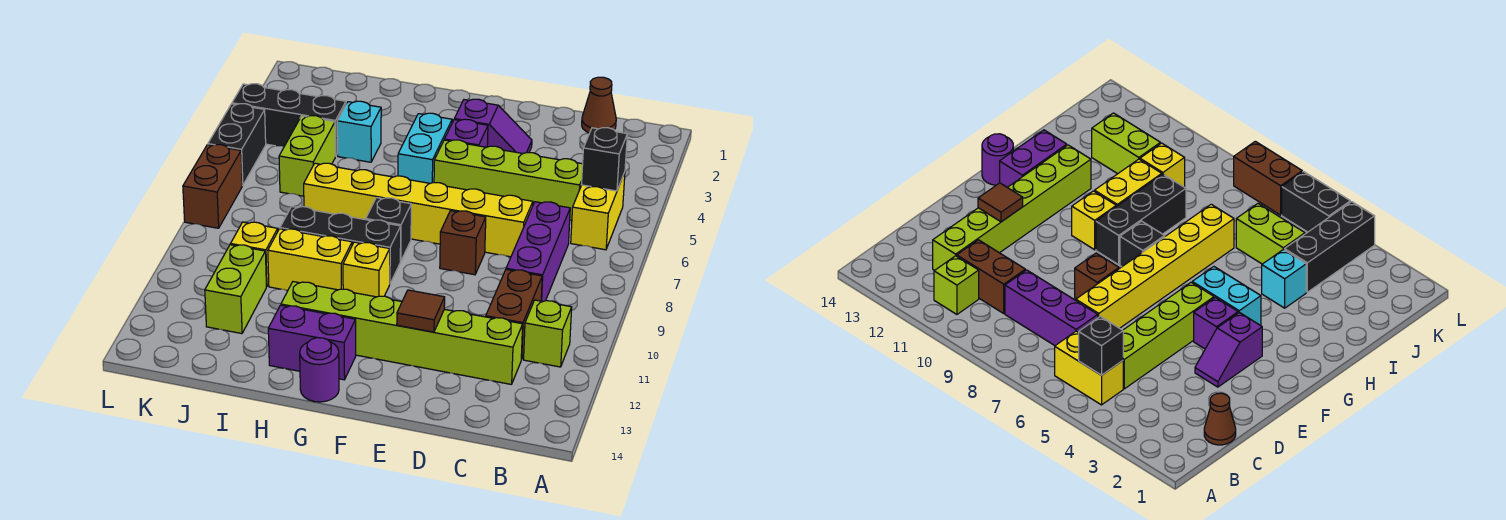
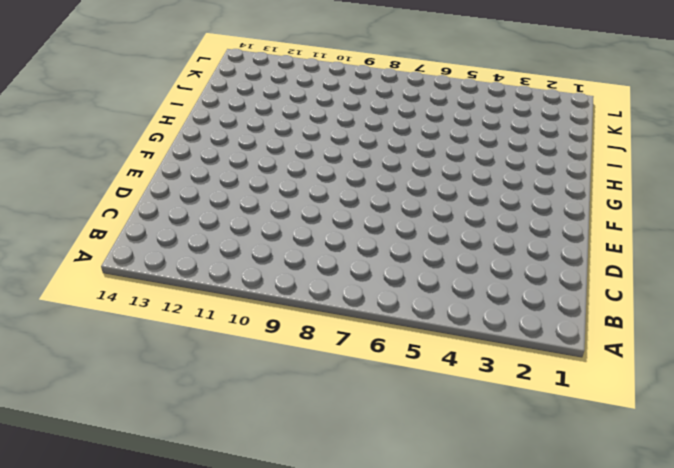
none -> yellow 1x2 brick [571,172,625,250]
none -> lime 1x1 brick [524,300,572,367]
none -> brown 1x1 cone [582,77,616,133]

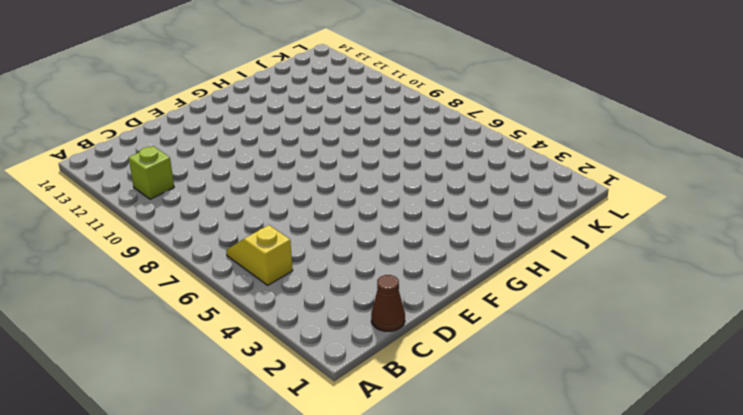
yellow 1x2 slope [226,225,293,285] -> yellow 1x2 brick [571,172,625,250]
none -> lime 1x4 brick [434,140,583,220]
none -> purple 1x3 brick [506,202,570,302]
none -> brown 1x2 brick [486,270,542,359]

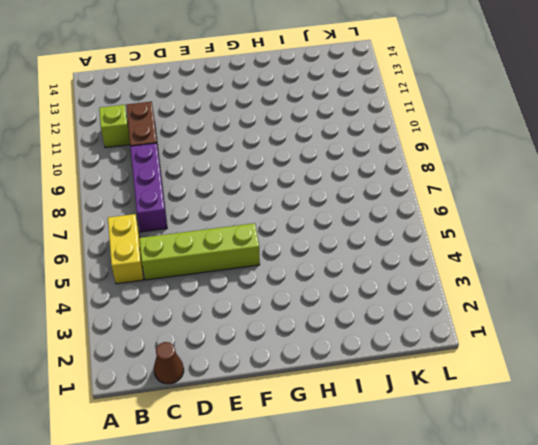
none -> lime 1x6 brick [281,282,523,384]
none -> yellow 1x6 brick [304,163,533,257]
none -> purple 1x2 slope [454,99,532,154]

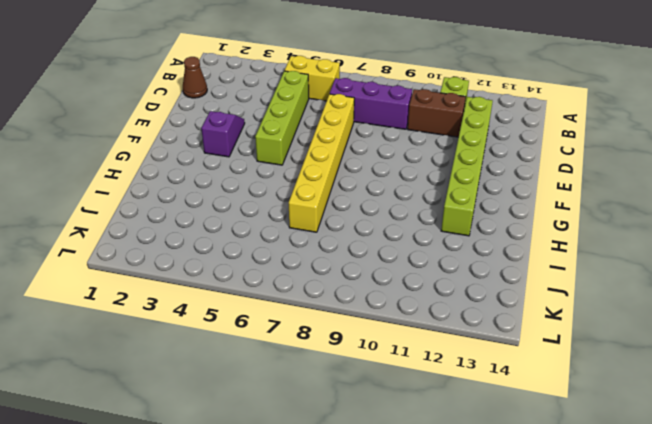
none -> brown 1x1 brick [440,211,486,275]
none -> purple 1x1 brick [444,119,488,147]
none -> cyan 1x2 brick [398,113,452,183]

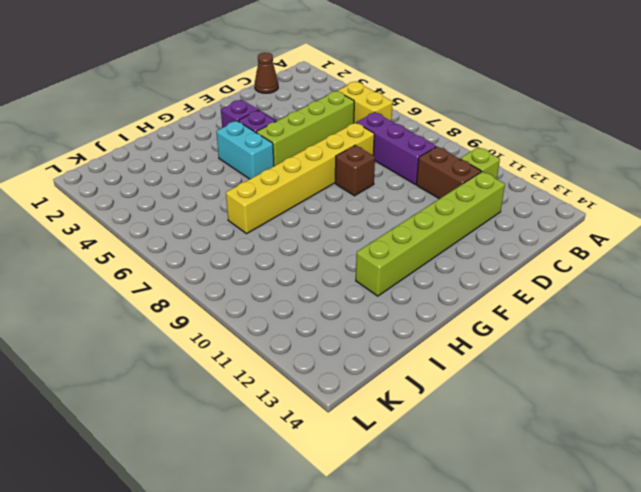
none -> black 1x1 brick [366,198,411,261]
none -> black 1x3 brick [280,207,401,283]
none -> yellow 1x1 brick [343,242,390,297]

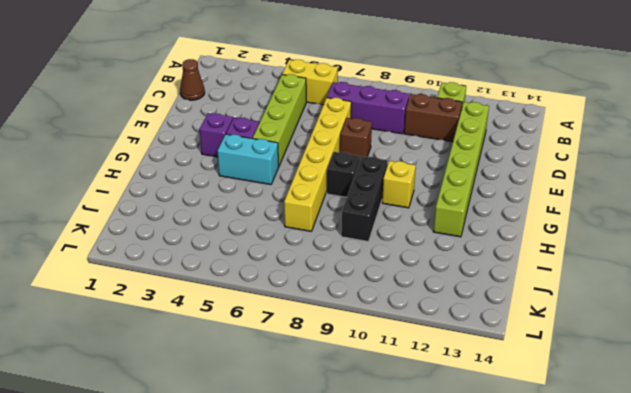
none -> purple 1x2 brick [268,305,356,380]
none -> purple 1x1 round brick [300,338,339,402]
none -> yellow 1x2 brick [268,229,352,290]

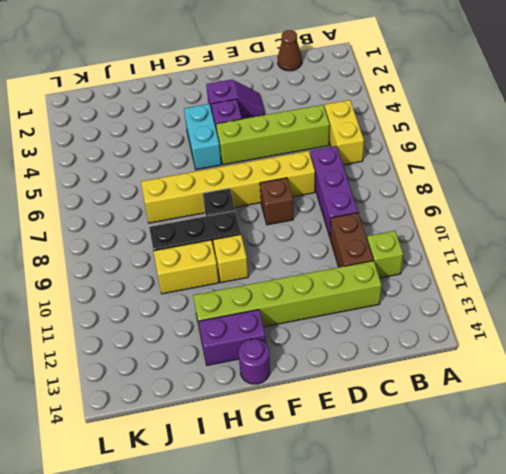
none -> cyan 1x1 brick [337,101,381,162]
none -> black 1x3 brick [232,84,346,156]
none -> lime 1x2 brick [279,116,335,196]

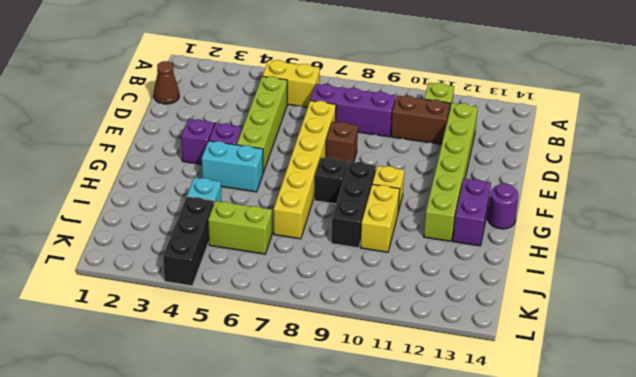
none -> yellow 1x1 brick [231,222,278,287]
none -> lime 1x2 brick [205,245,266,334]
none -> black 1x2 brick [208,104,266,185]

